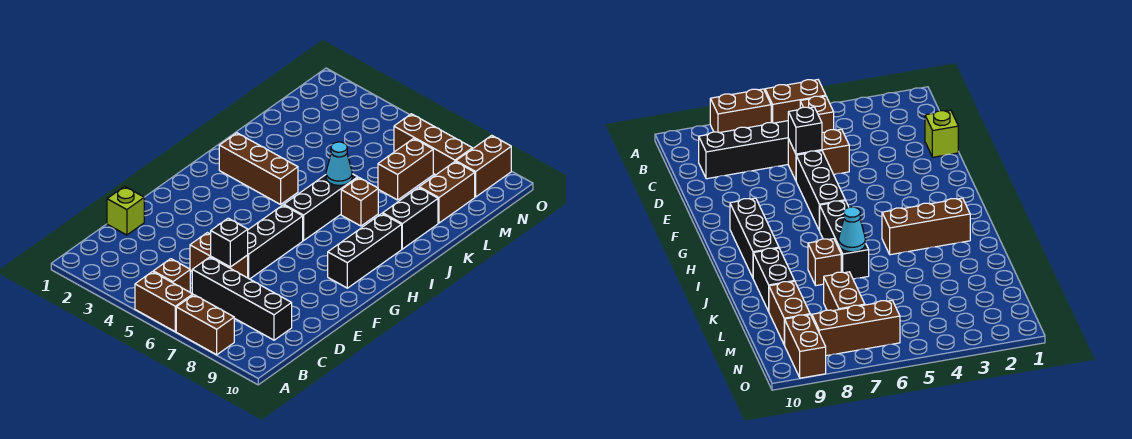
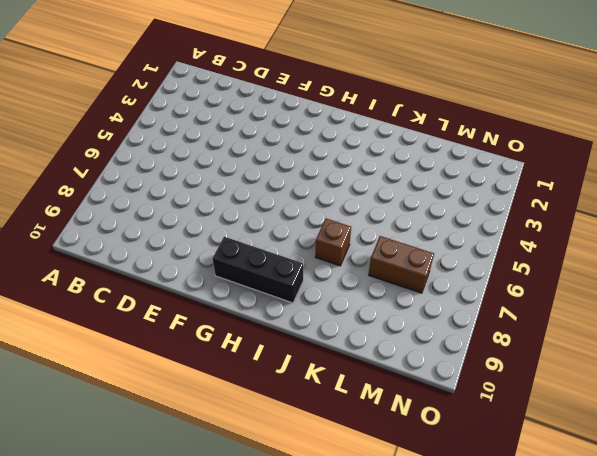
none -> brown 1x2 brick [135,272,193,332]
none -> brown 1x2 brick [176,295,234,355]
none -> brown 1x1 brick [153,259,190,292]

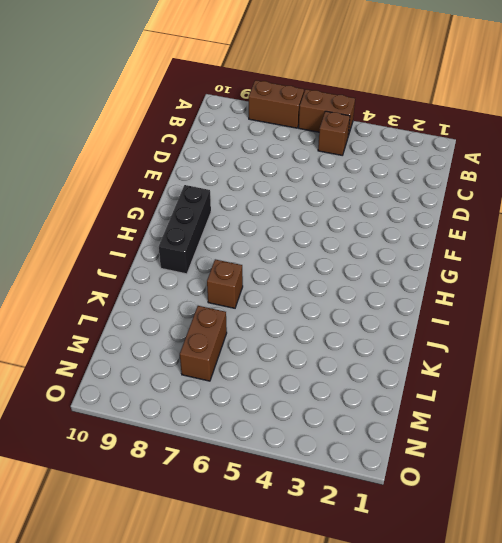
none -> black 1x4 brick [192,257,292,340]
none -> lime 1x1 brick [107,186,144,235]
none -> brown 1x2 brick [190,233,248,278]

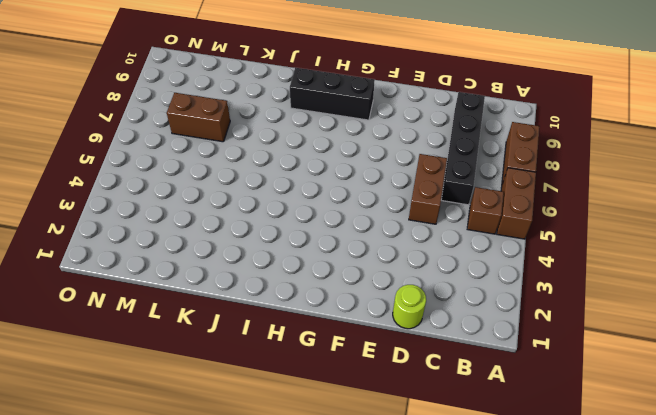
lime 1x1 round brick [393,285,426,329] -> lime 1x1 brick [107,186,144,235]
none -> black 1x3 brick [248,205,303,279]
none -> black 1x3 brick [284,174,358,240]
none -> brown 1x3 brick [219,133,298,204]

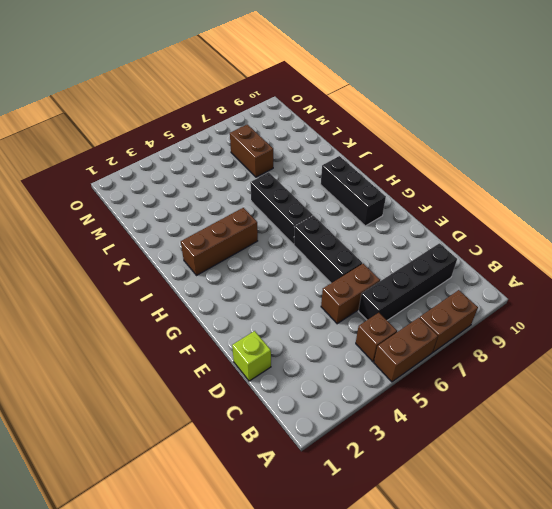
none -> brown 1x1 brick [341,177,378,226]
none -> black 1x2 brick [383,188,438,249]
none -> brown 1x2 brick [419,162,475,223]

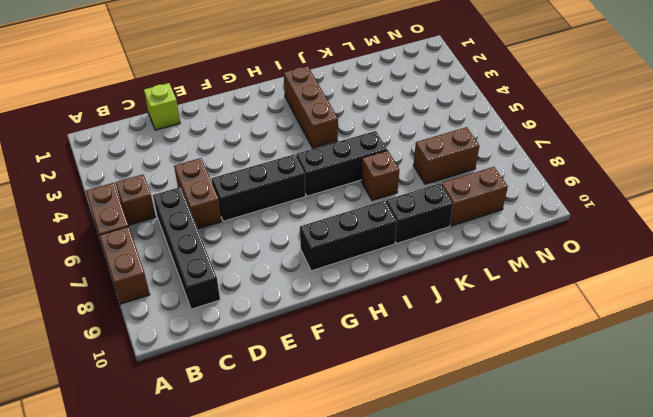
none -> brown 1x3 brick [394,114,472,175]
none -> brown 1x2 brick [456,135,511,197]
none -> black 1x1 brick [211,218,248,267]

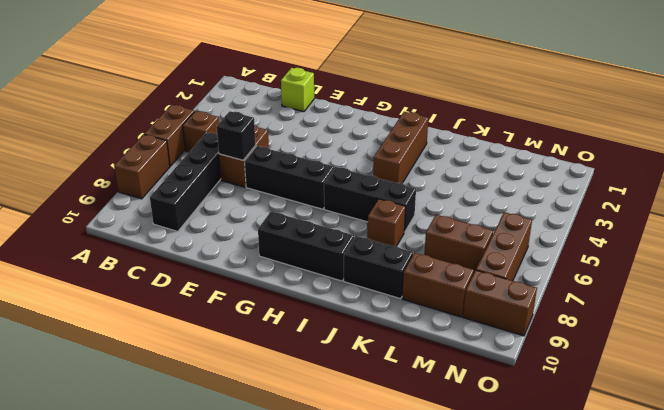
none -> cyan 1x1 cone [326,142,352,185]

